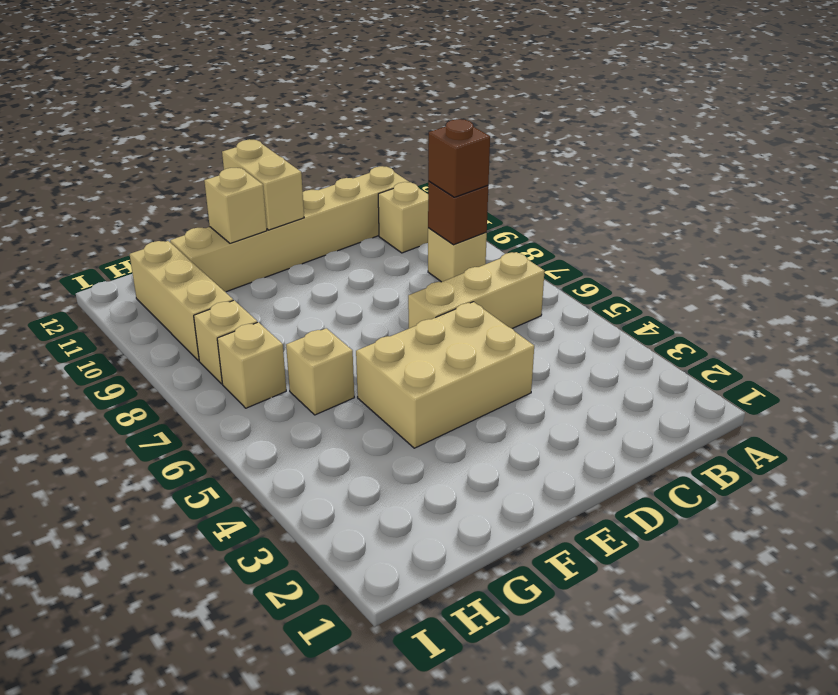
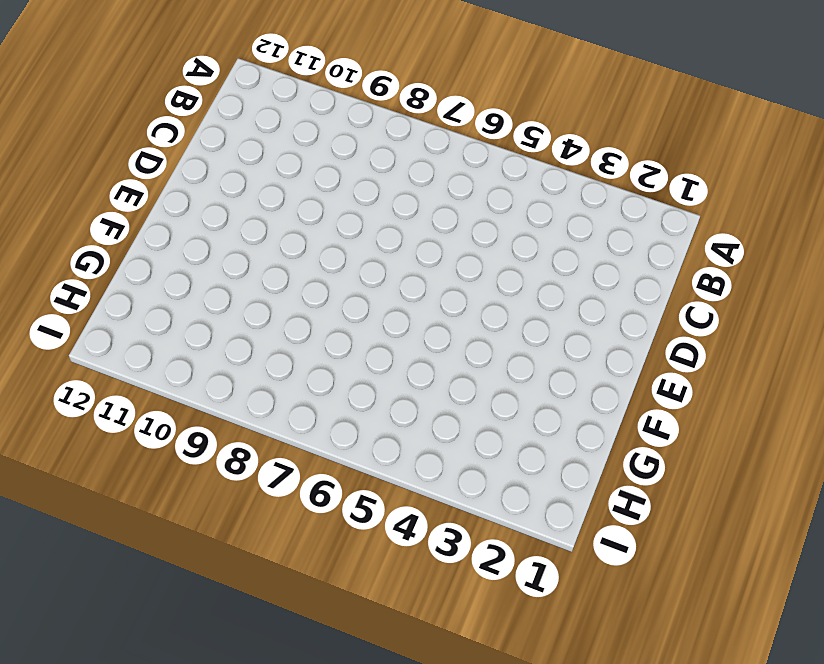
none -> tan 1x3 brick [408,252,545,329]
none -> tan 1x1 brick [428,228,487,282]
none -> tan 1x1 brick [378,182,428,253]

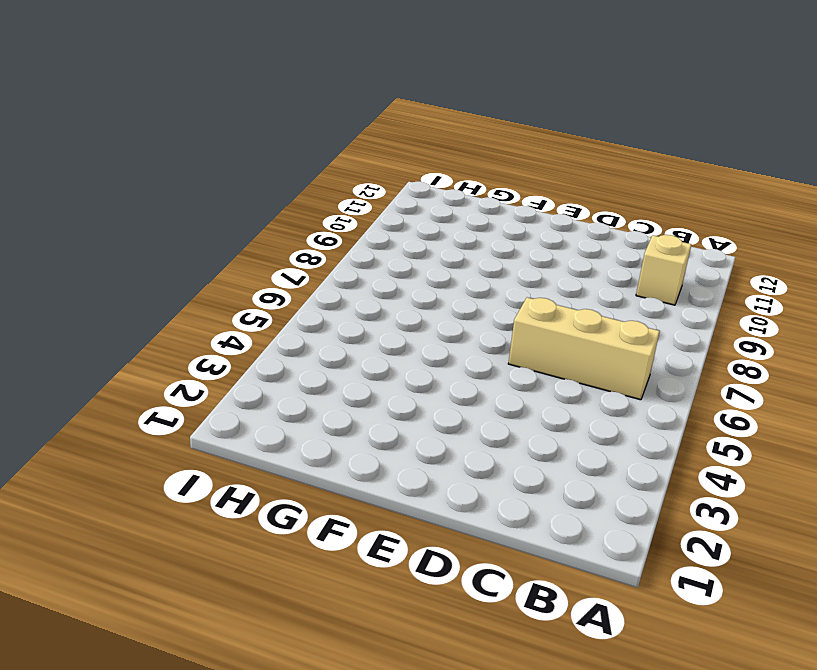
none -> tan 1x1 brick [428,228,487,282]
none -> tan 1x6 brick [170,166,409,292]
none -> tan 2x3 brick [356,302,534,448]

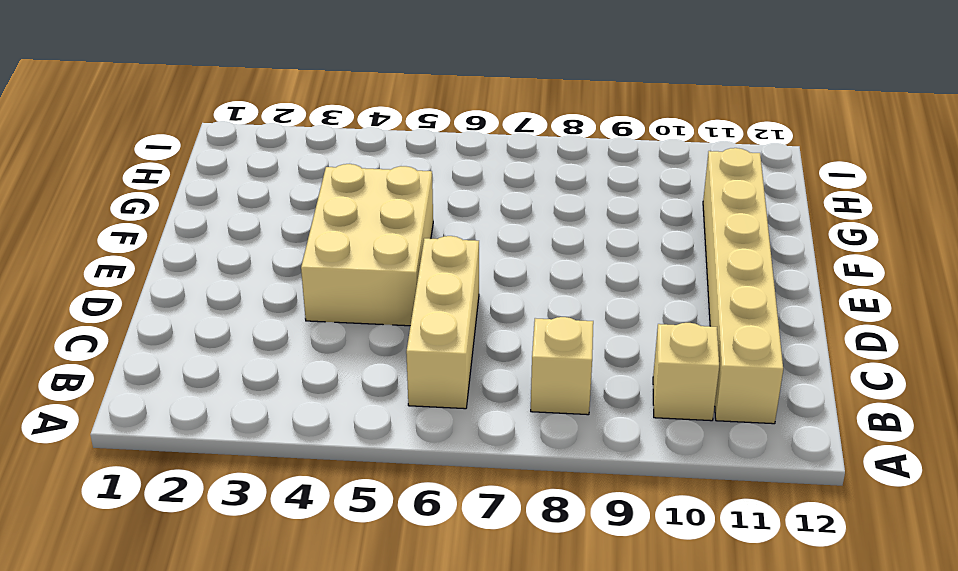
none -> tan 1x1 brick [286,328,354,415]
none -> tan 1x1 brick [217,322,286,408]
none -> tan 1x1 brick [194,300,257,384]

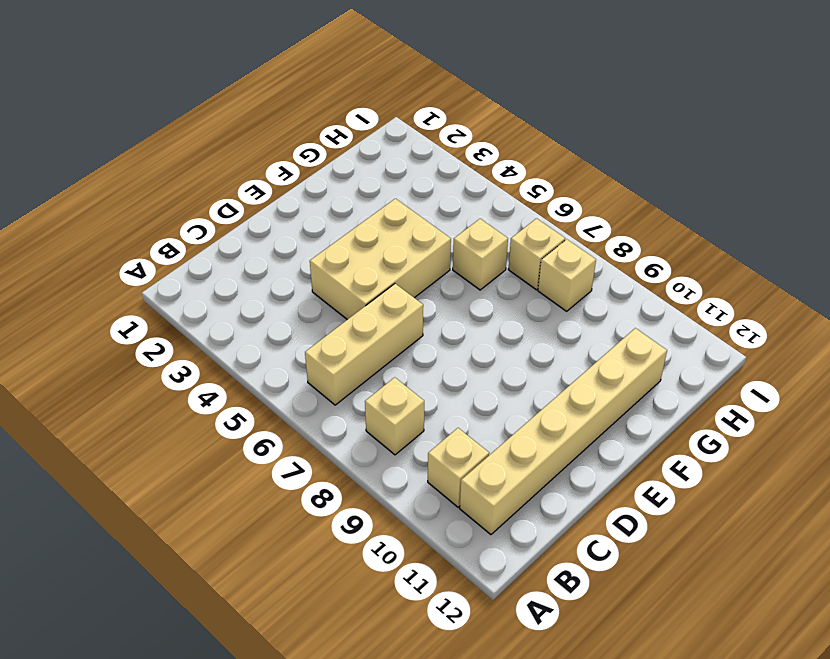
none -> tan 1x3 brick [129,241,233,361]
none -> brown 1x1 brick [428,182,488,245]
none -> tan 1x2 brick [222,139,304,230]

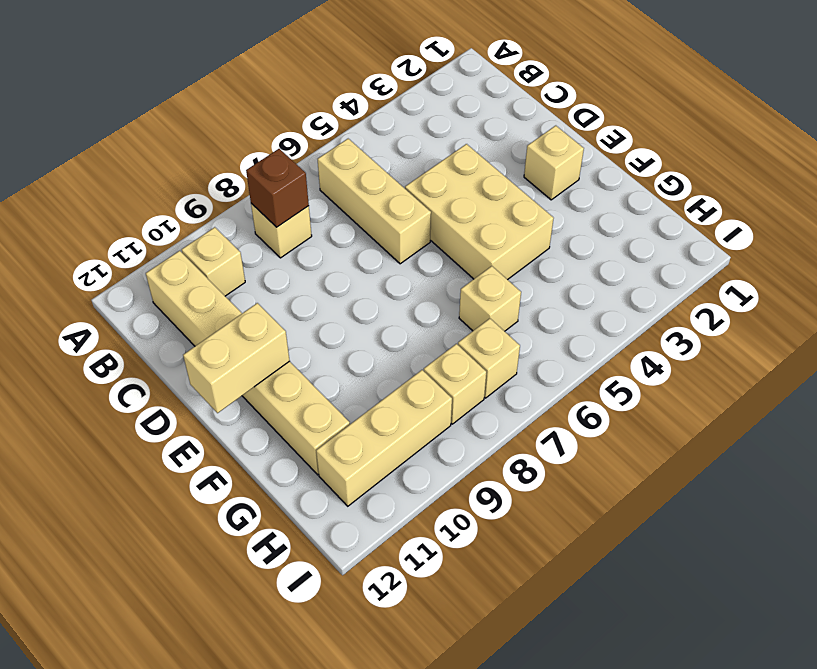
tan 1x1 brick [524,126,584,200] -> tan 1x1 brick moved to [204,168,267,243]
none -> brown 1x1 brick [428,119,490,197]

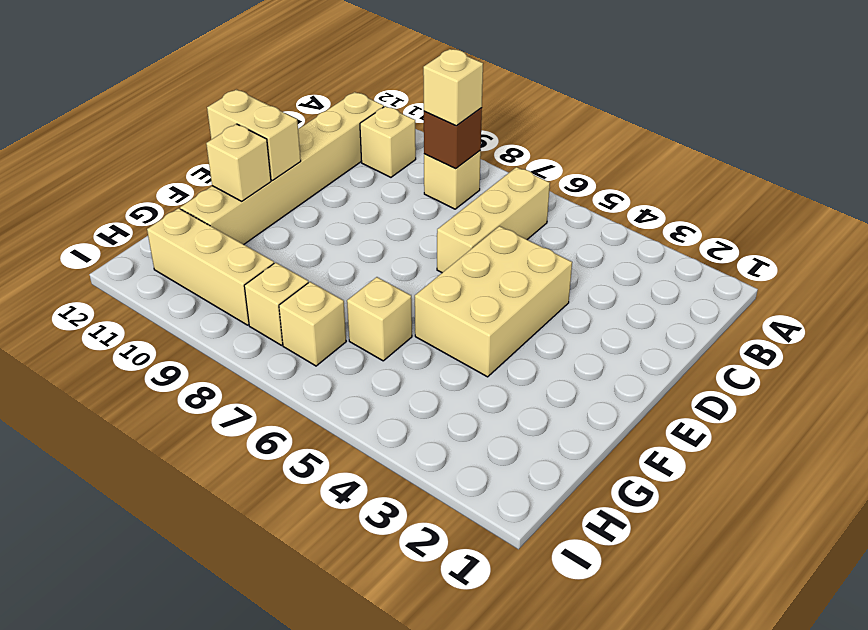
tan 1x1 brick [423,49,483,126] -> brown 1x1 brick [428,119,490,197]

